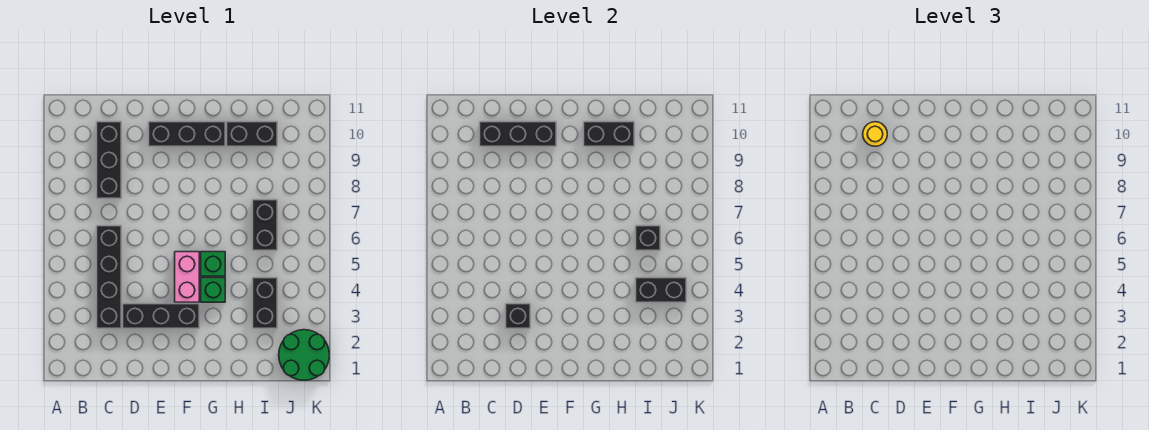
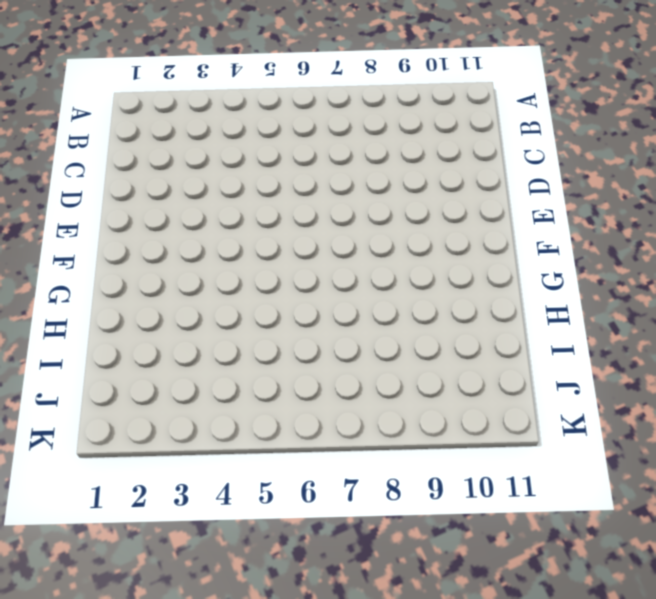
none -> black 1x4 brick [97,226,121,328]
none -> black 1x3 brick [97,122,121,198]
none -> black 1x3 brick [123,304,199,328]

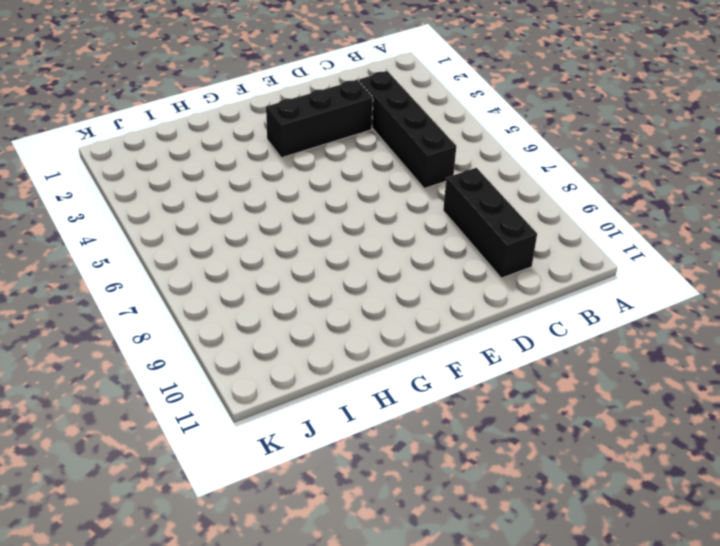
none -> black 1x3 brick [149,122,225,146]
none -> pink 1x2 brick [175,252,199,302]
none -> green 1x1 brick [201,278,225,302]

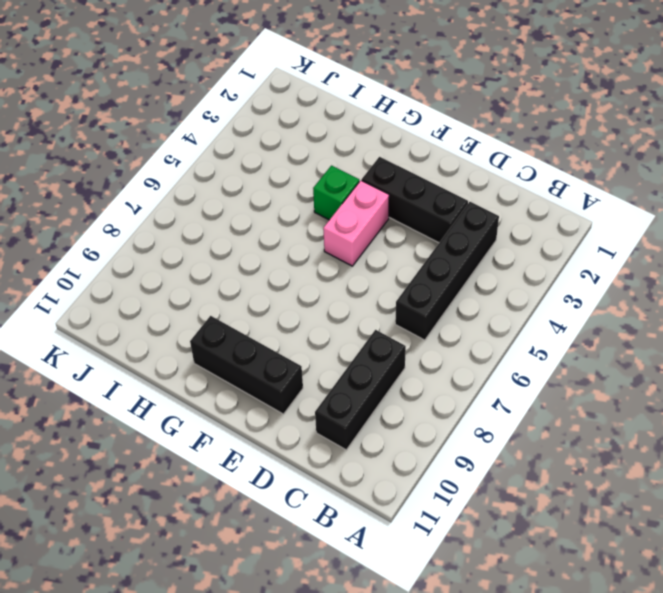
none -> green 1x1 brick [201,252,225,276]
none -> black 1x2 brick [227,122,277,146]
none -> black 1x2 brick [253,278,277,328]

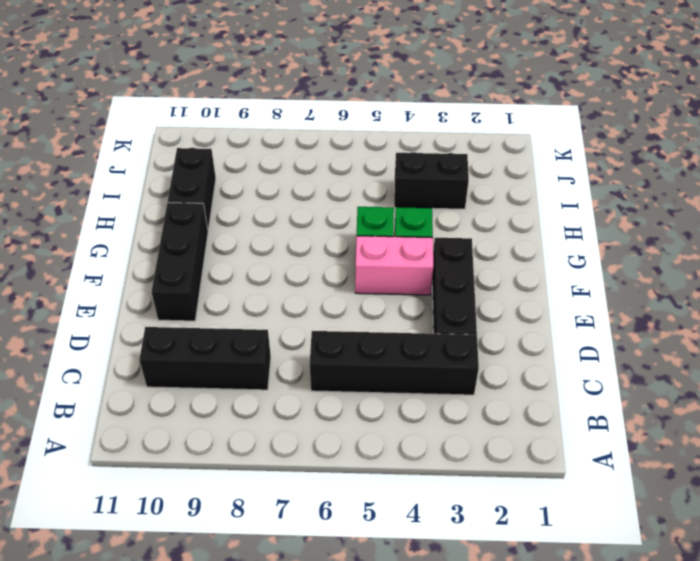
none -> black 1x2 brick [253,200,277,250]
none -> green 2x2 round brick [279,330,329,380]
none -> black 1x3 brick [480,122,556,146]

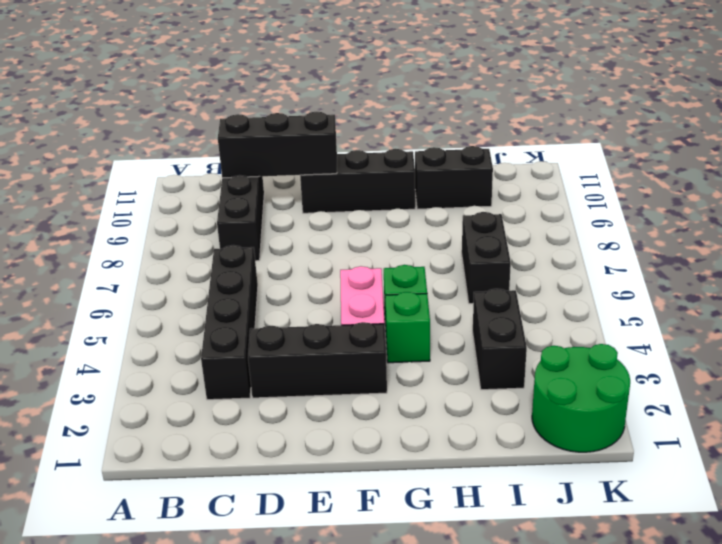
none -> black 1x1 brick [506,304,530,328]
none -> black 1x2 brick [584,122,634,146]
none -> black 1x2 brick [636,278,686,302]

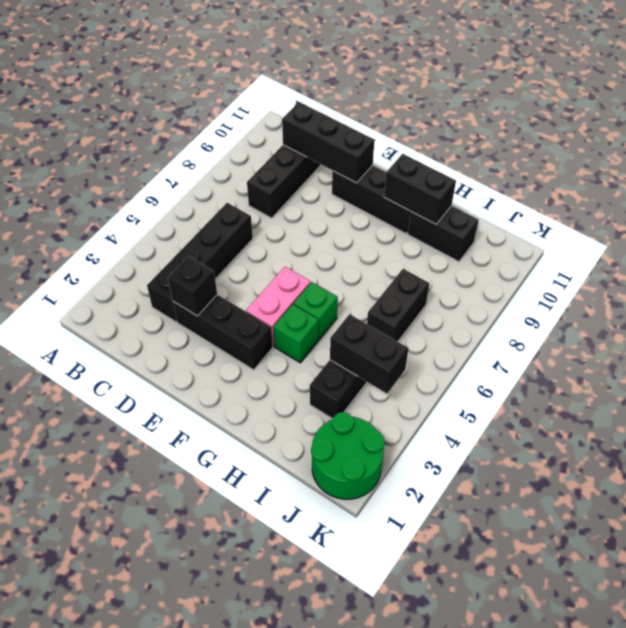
none -> black 1x1 brick [636,226,660,250]
none -> yellow 1x1 round brick [863,122,887,146]

